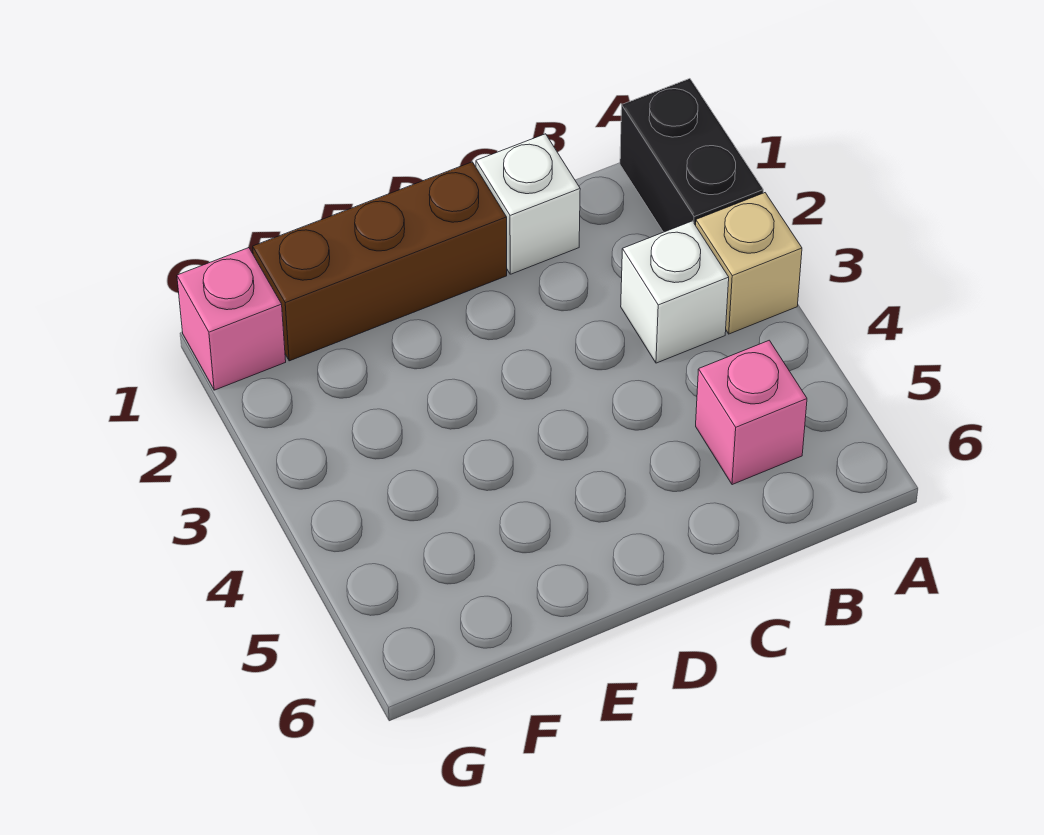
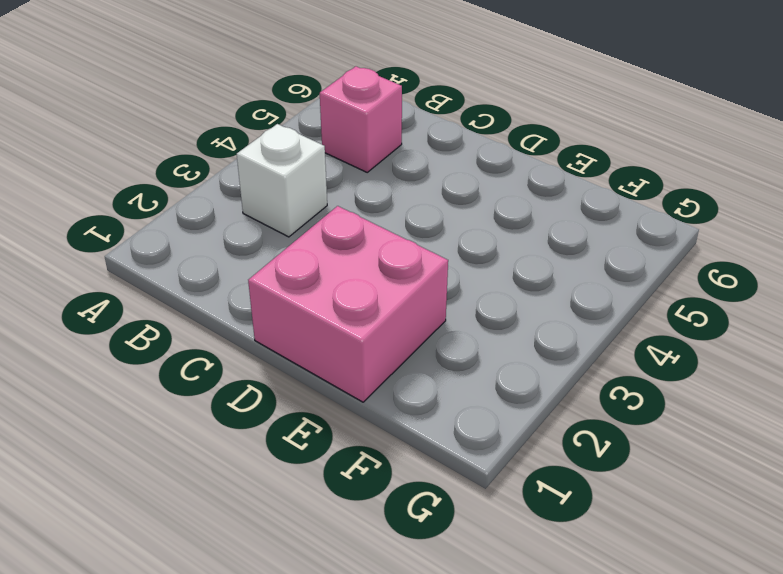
pink 2x2 brick [248,206,448,402] -> brown 1x3 brick [253,162,507,361]
none -> black 1x2 brick [620,79,763,232]
none -> tan 1x1 brick [696,193,802,334]

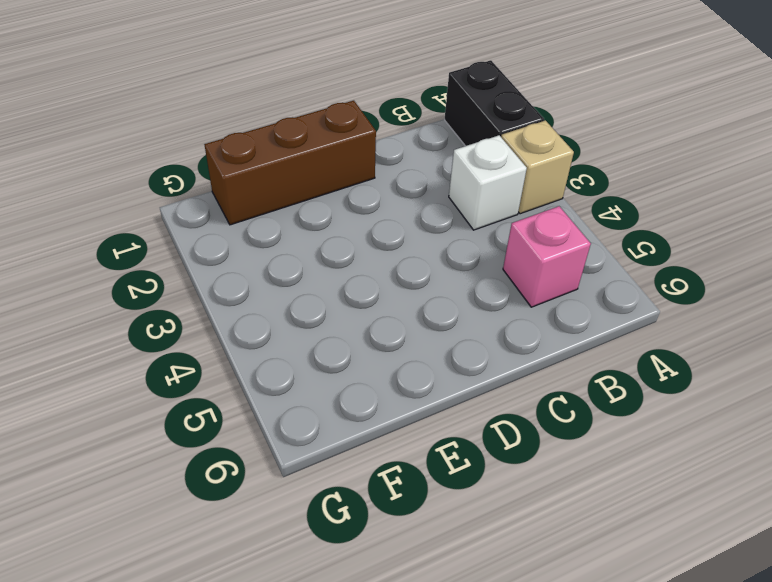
none -> white 1x1 brick [476,134,580,274]
none -> pink 1x1 brick [177,248,286,390]

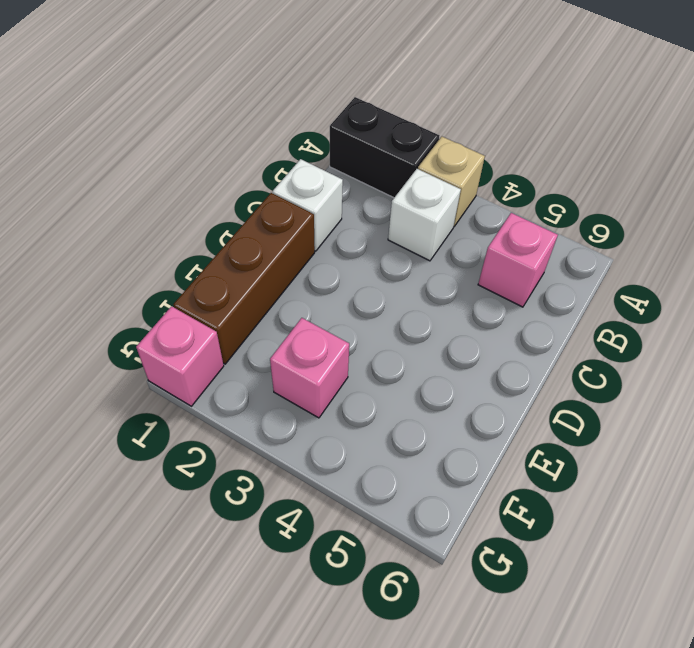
pink 1x1 brick [270,318,349,418] -> none

